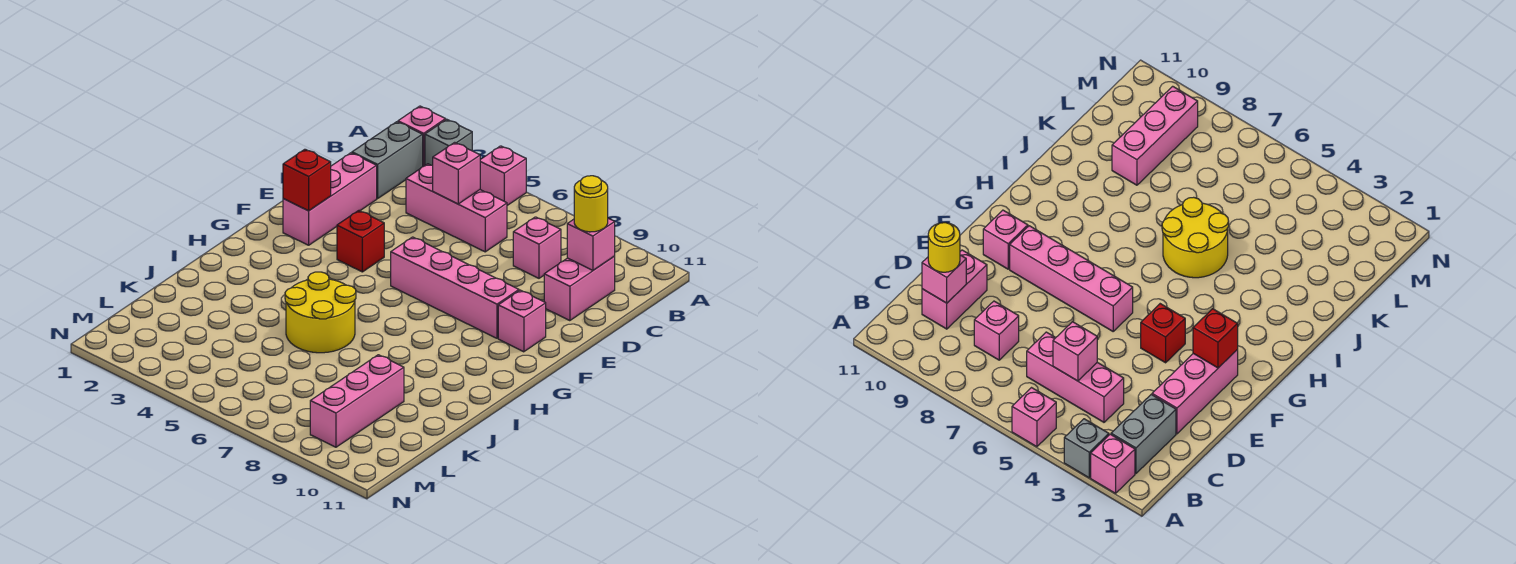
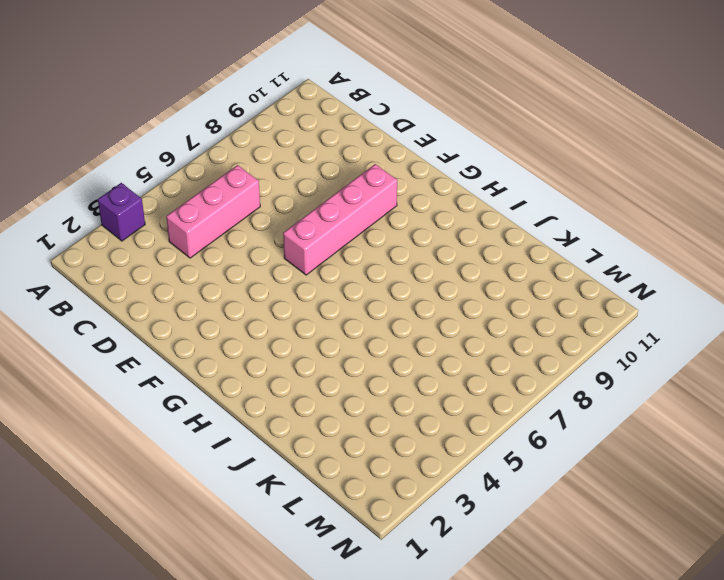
purple 1x1 brick [98,183,145,241] -> grey 1x1 brick [425,119,472,166]
none -> pink 1x1 brick [398,106,446,167]
none -> pink 1x1 brick [480,146,526,205]
none -> grey 1x2 brick [352,122,423,199]

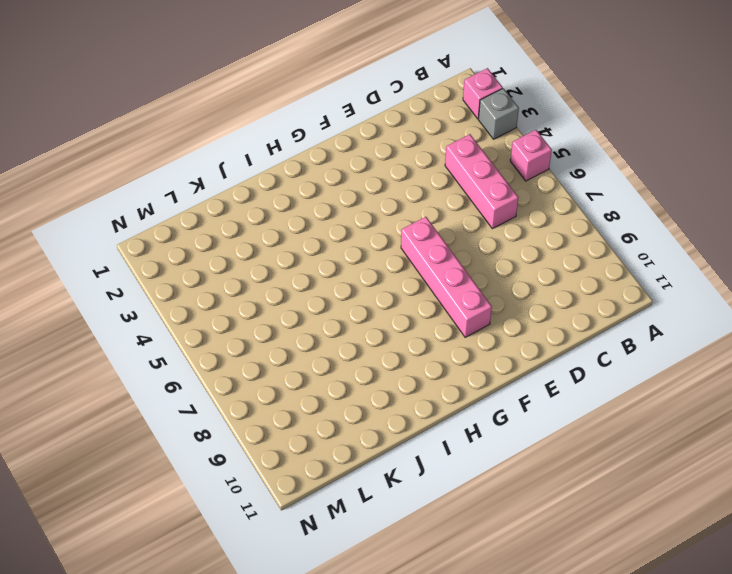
none -> grey 1x2 brick [352,122,423,199]
none -> pink 1x1 brick [513,217,561,278]
none -> pink 1x2 brick [544,256,615,321]

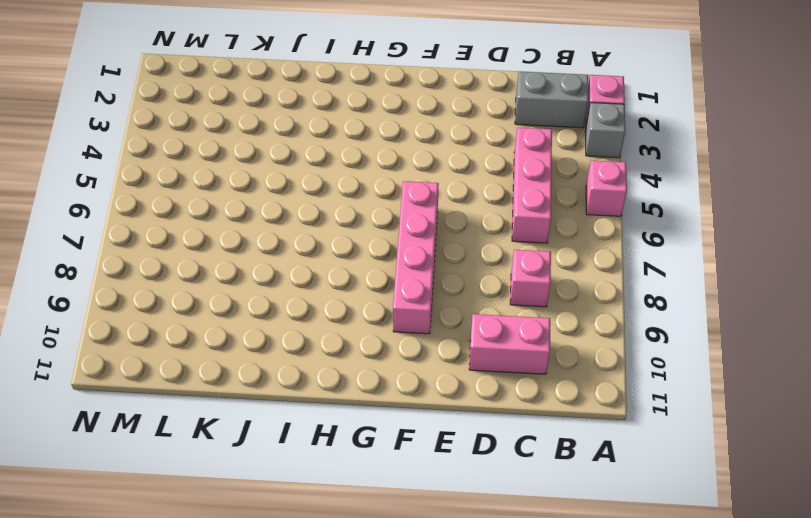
none -> pink 1x3 brick [283,153,377,245]
none -> red 1x1 brick [337,211,384,272]
none -> pink 1x1 brick [498,290,546,352]

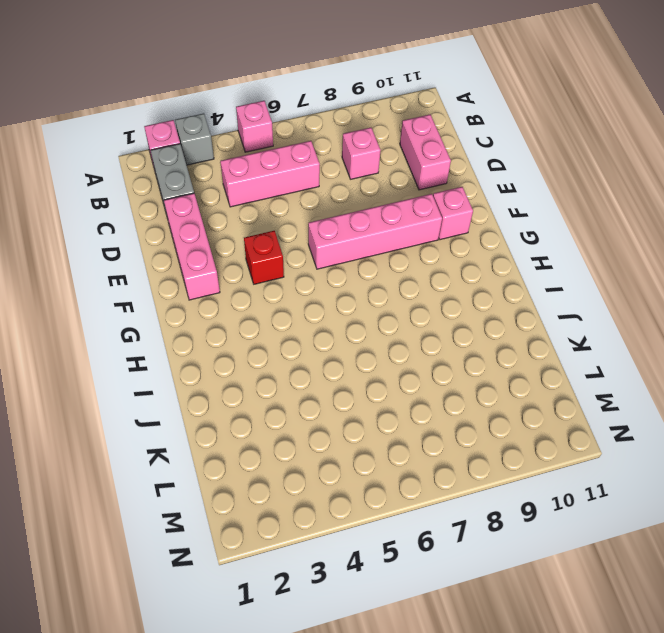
none -> yellow 2x2 round brick [285,272,356,353]
none -> pink 1x3 brick [310,355,404,447]
none -> pink 1x1 brick [433,142,480,204]

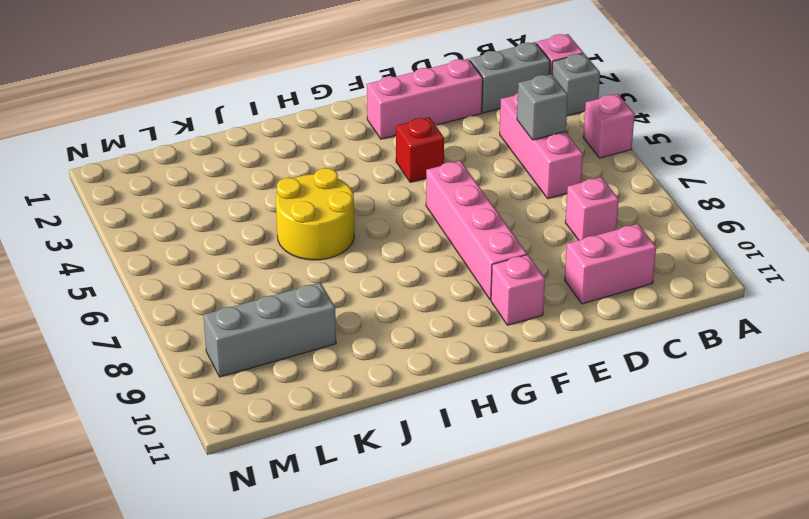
grey 1x1 brick [517,74,568,140] -> pink 1x1 brick [433,142,480,204]
grey 1x3 brick [203,283,336,377] -> pink 1x3 brick [310,355,404,447]
none -> pink 1x1 brick [567,218,615,270]
none -> red 1x1 brick [283,149,331,211]
none -> yellow 1x1 round brick [574,176,608,232]

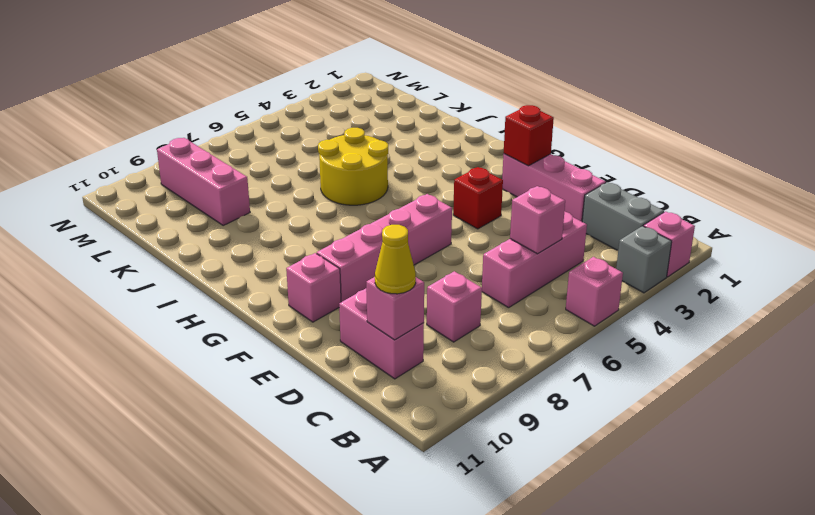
yellow 1x1 cone [375,225,416,294] -> yellow 1x1 round brick [574,176,608,232]

